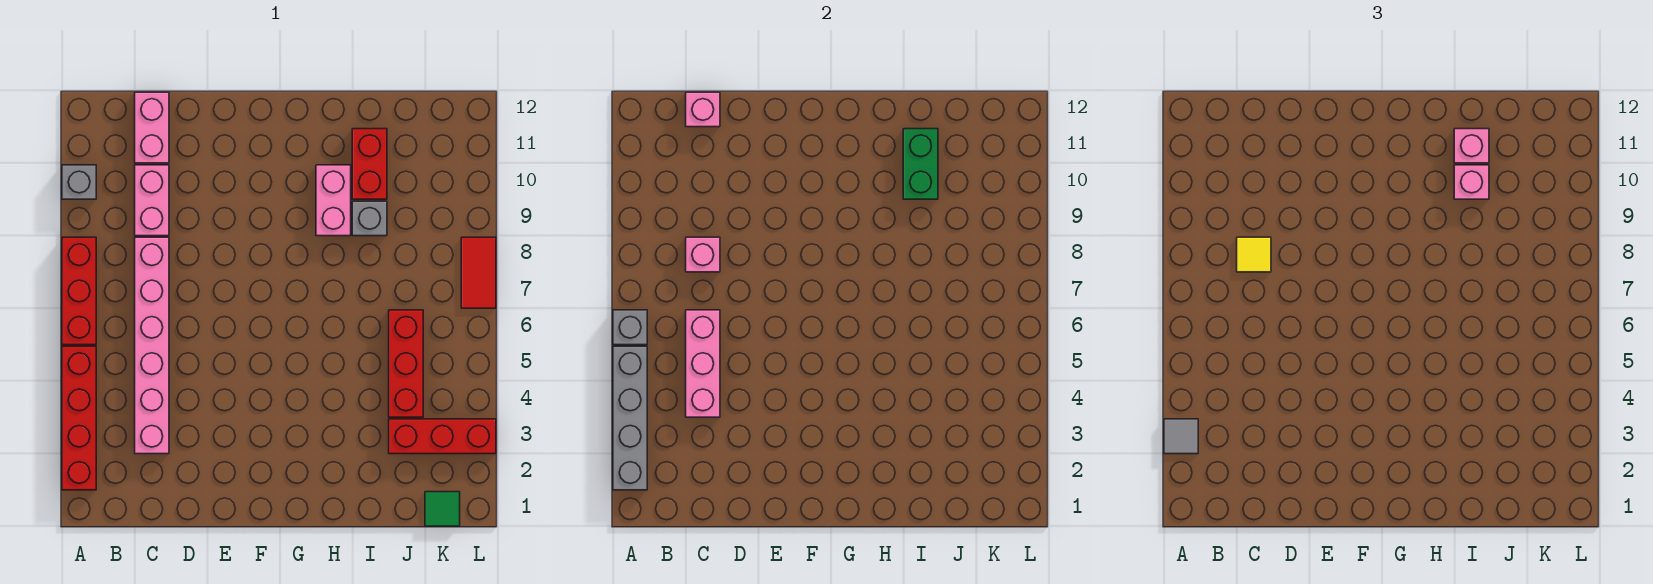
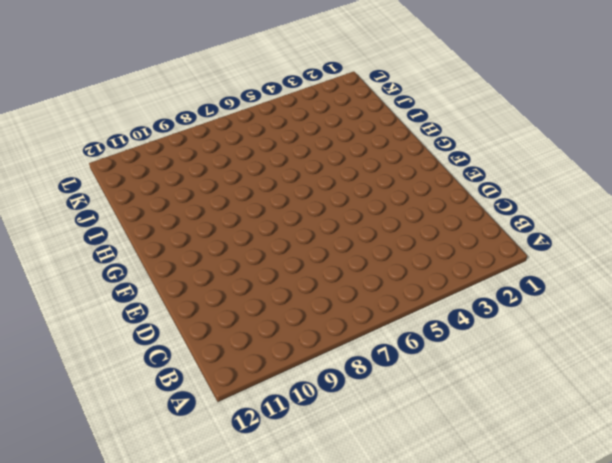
none -> red 1x4 brick [62,346,96,490]
none -> red 1x3 brick [62,237,96,345]
none -> grey 1x1 brick [62,165,96,199]

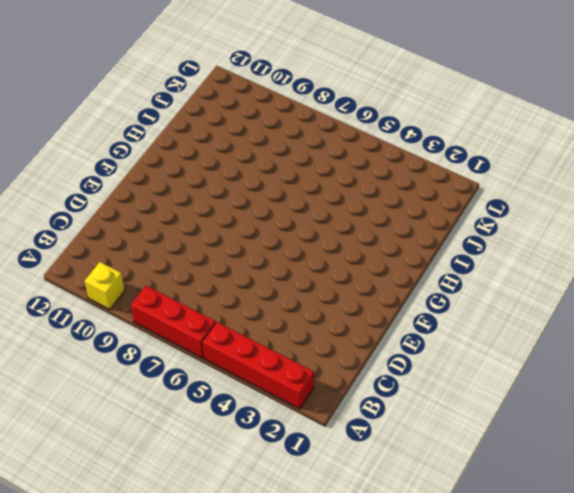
yellow 1x1 brick [85,262,125,310] -> grey 1x1 brick [62,165,96,199]
none -> pink 1x6 brick [135,237,169,454]
none -> pink 1x2 brick [135,165,169,236]
none -> pink 1x2 brick [135,92,169,163]

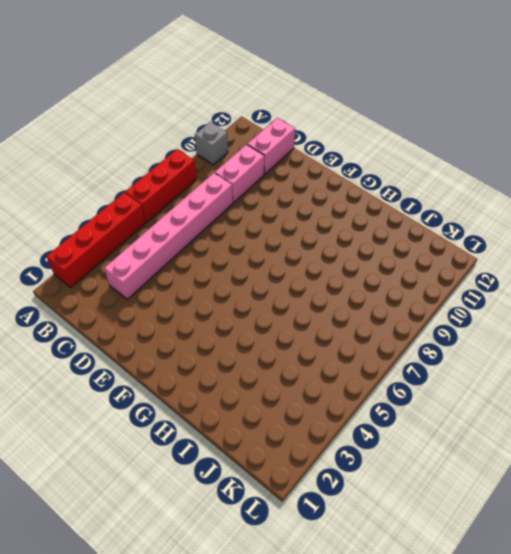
none -> pink 1x2 brick [316,165,351,236]
none -> grey 1x1 brick [352,201,387,236]
none -> red 1x2 brick [352,129,387,199]

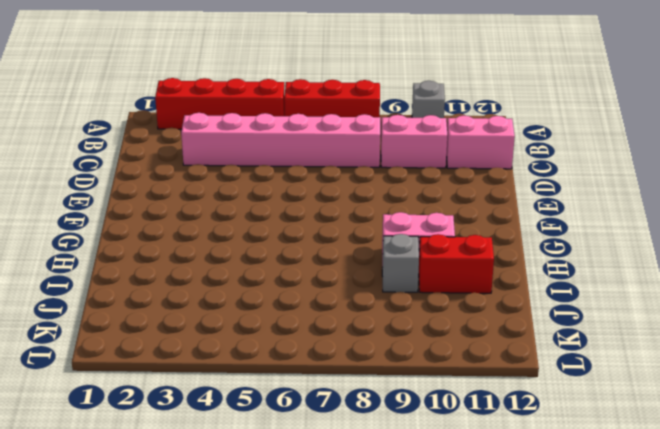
none -> red 1x3 brick [389,419,496,454]
none -> red 1x3 brick [389,310,423,417]
none -> green 1x1 tile [425,492,460,526]

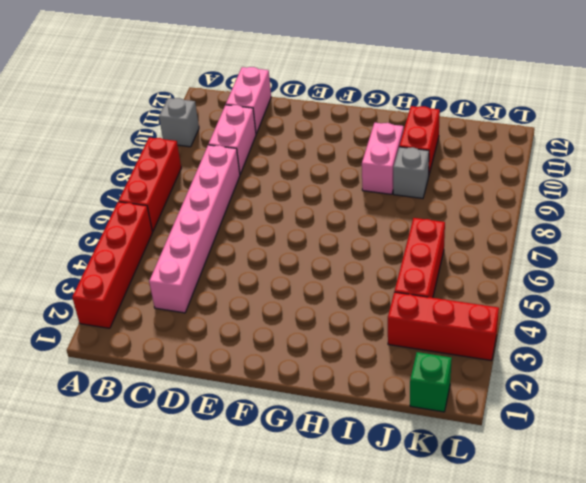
green 1x1 brick [410,352,452,412] -> green 1x1 tile [425,492,460,526]
none -> red 1x2 tile [461,237,496,308]
none -> grey 1x4 brick [613,346,647,490]
none -> grey 1x1 brick [613,310,647,345]

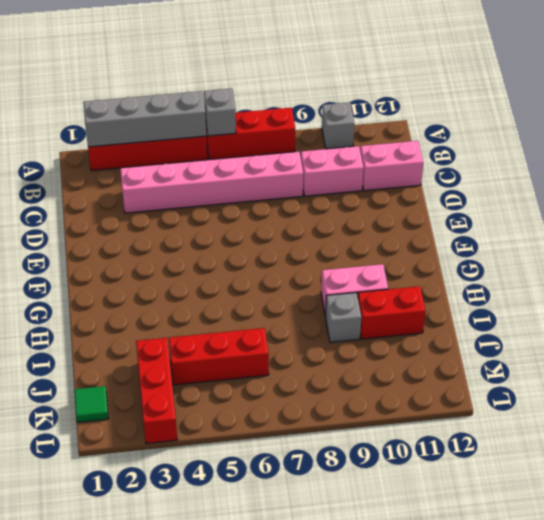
none -> red 1x2 tile [461,237,496,308]
none -> pink 1x3 brick [686,310,720,417]
none -> pink 1x1 brick [686,237,720,272]

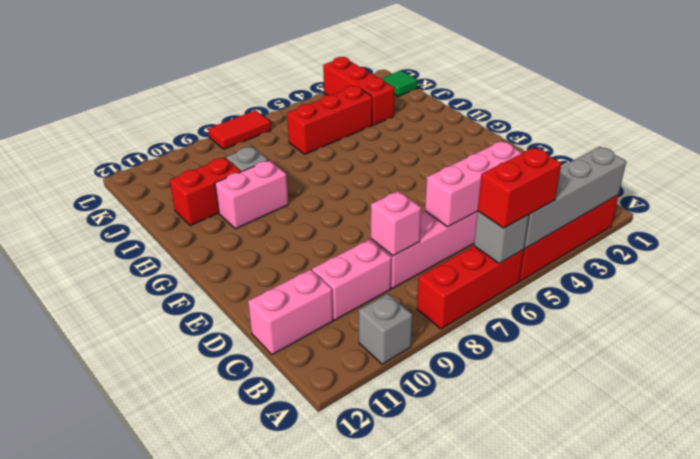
red 1x2 brick [478,148,561,228] -> none
none -> pink 1x1 brick [686,92,720,127]
none -> green 1x2 brick [903,129,938,199]
none -> grey 1x1 tile [1164,419,1198,454]

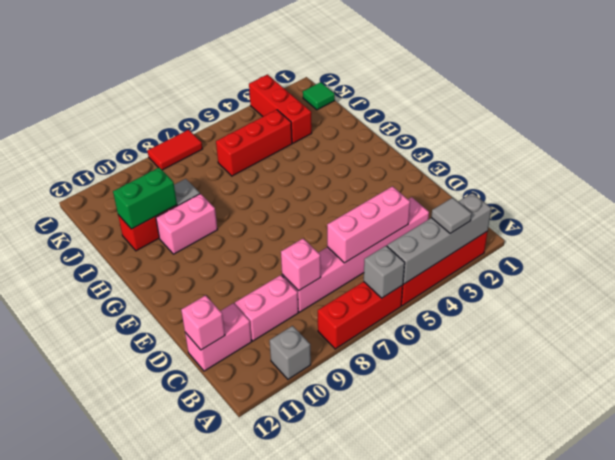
none -> yellow 1x1 tile [1237,237,1271,272]
none -> pink 1x1 brick [1454,165,1489,199]
none -> pink 1x1 brick [1454,129,1489,163]

